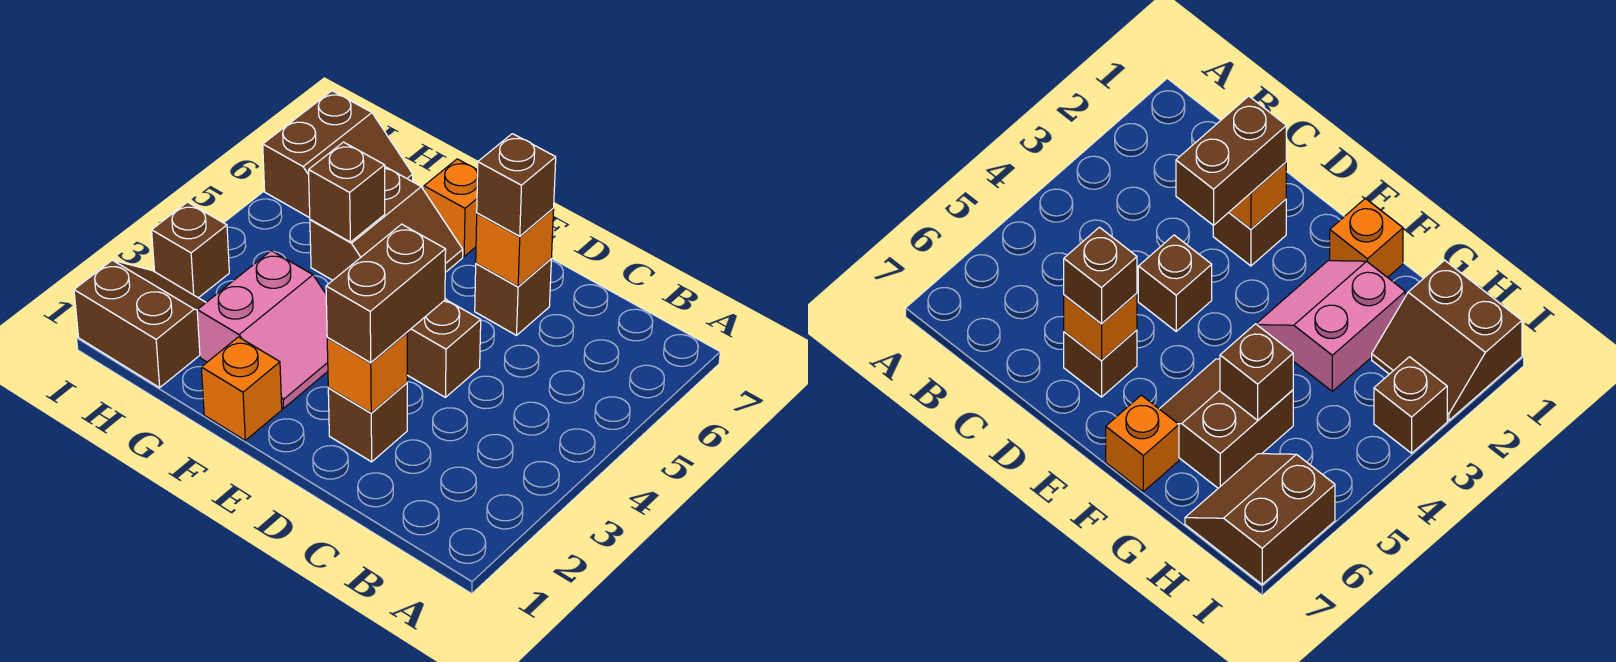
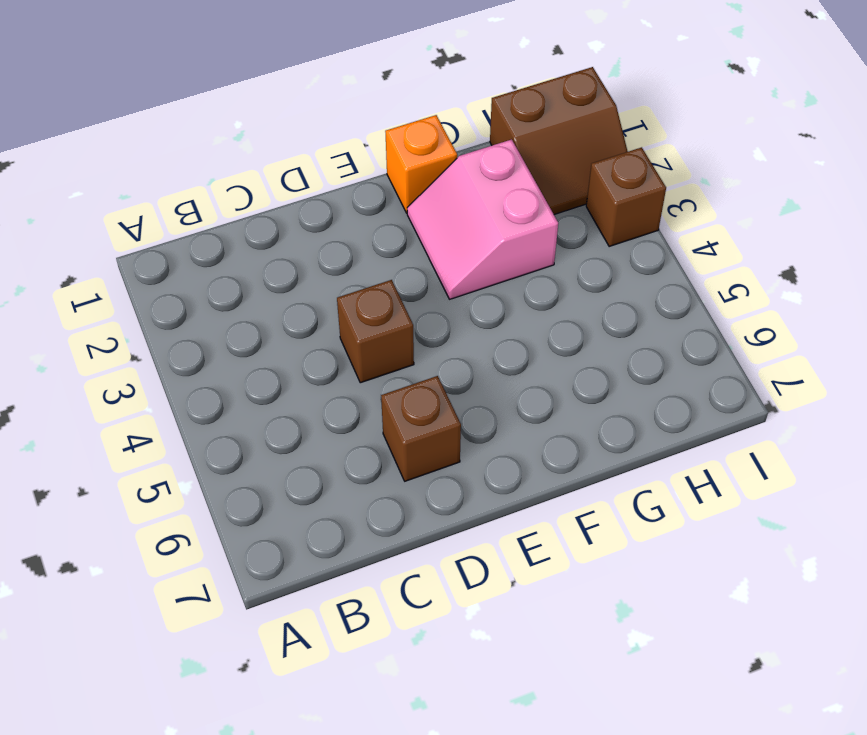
none -> brown 1x1 brick [328,383,407,462]
none -> brown 2x2 slope [310,167,463,280]
none -> orange 1x1 brick [424,159,478,256]

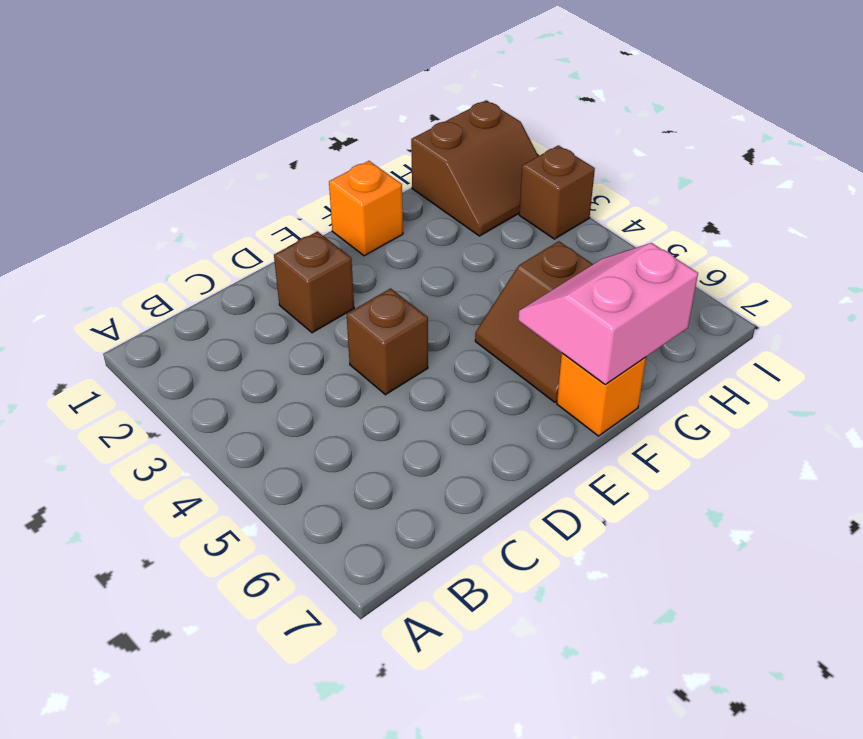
pink 2x2 slope [518,243,698,384] -> pink 2x2 slope turned to [197,251,328,408]
none -> brown 1x1 brick [475,259,551,335]
none -> brown 2x2 slope [263,91,413,218]
none -> orange 1x1 brick [327,333,407,413]

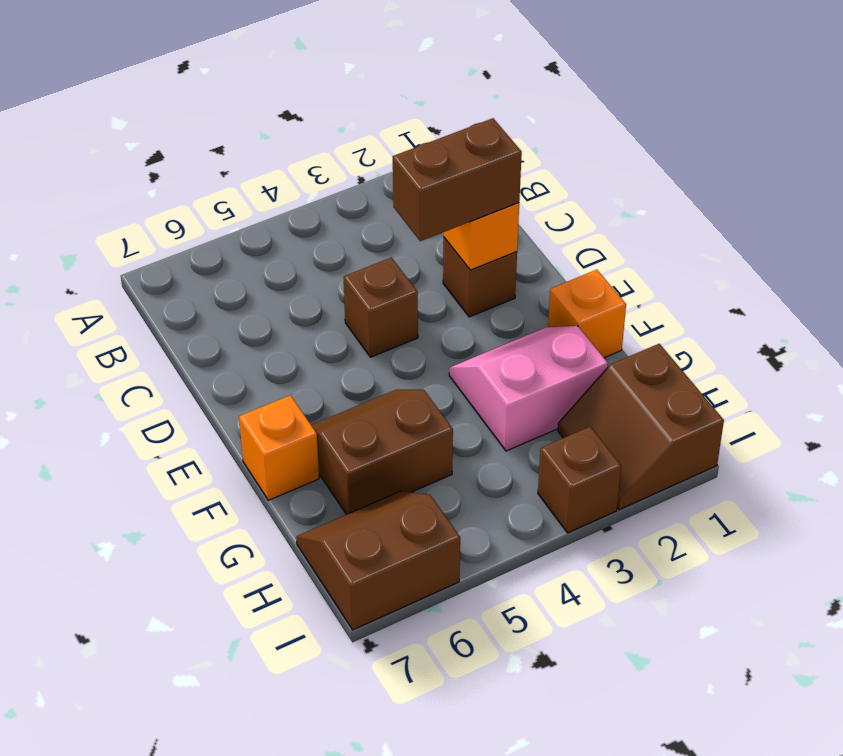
none -> brown 1x1 brick [475,259,551,335]
none -> orange 1x1 brick [476,209,554,287]
none -> brown 1x1 brick [309,142,385,242]

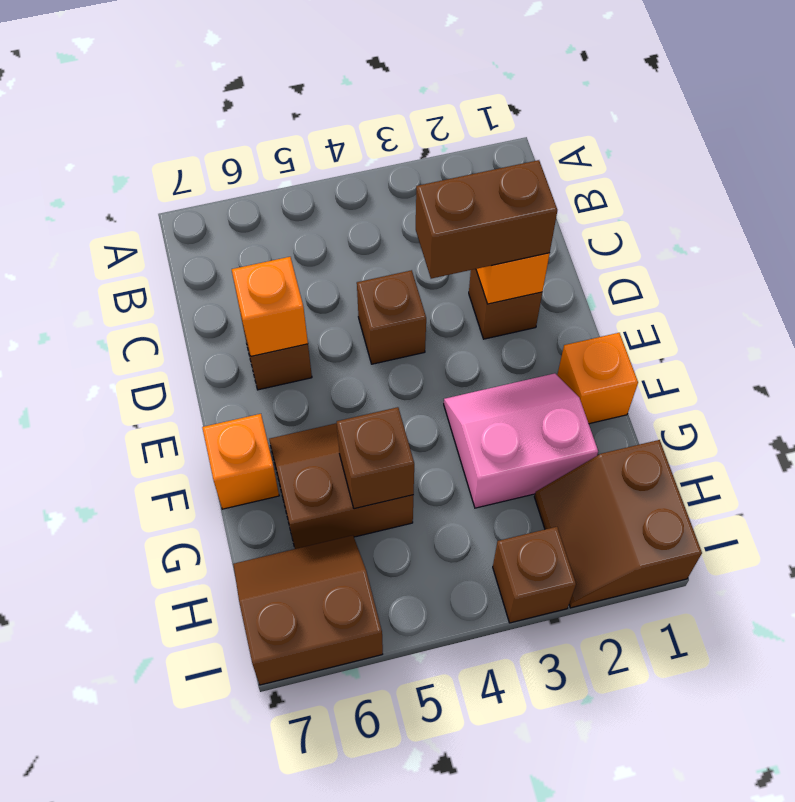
none -> brown 1x1 brick [477,134,556,236]

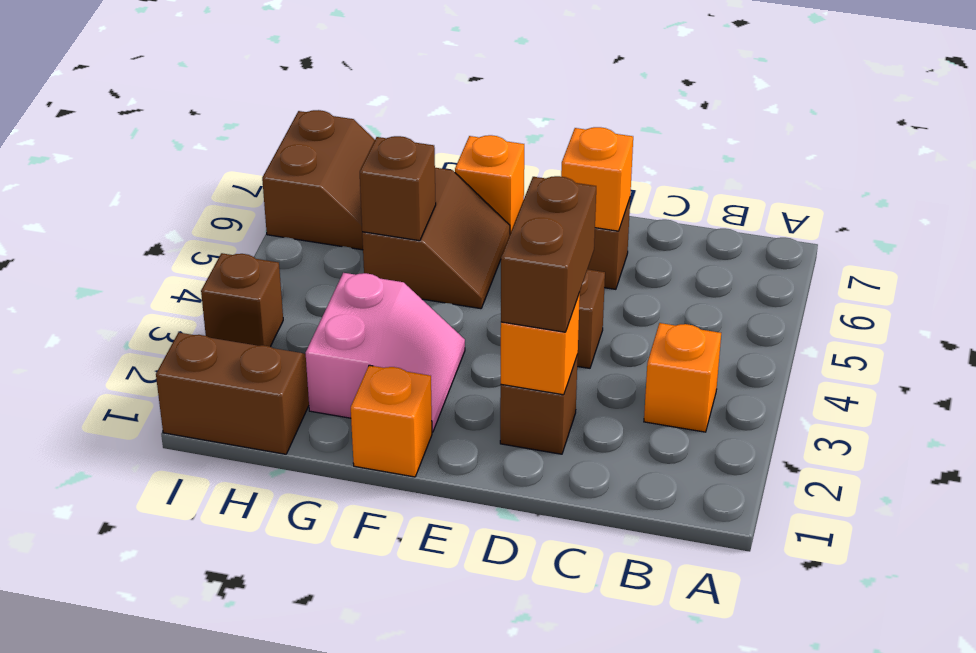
orange 1x1 brick [644,323,721,432] -> none
none -> brown 1x1 brick [477,134,556,236]

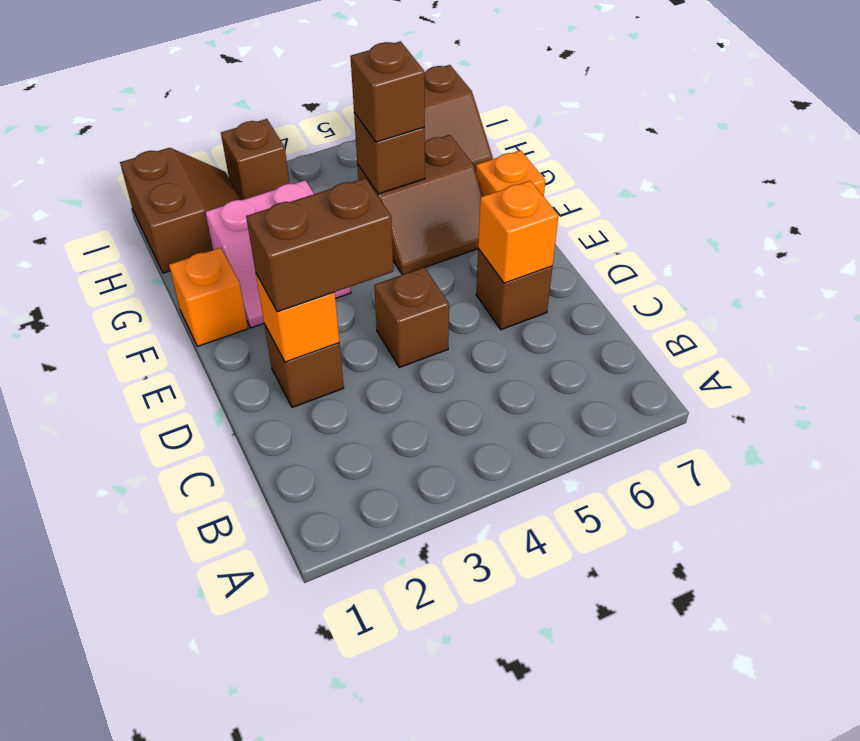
brown 1x1 brick [350,41,425,142] -> brown 1x1 brick moved to [477,134,556,236]

